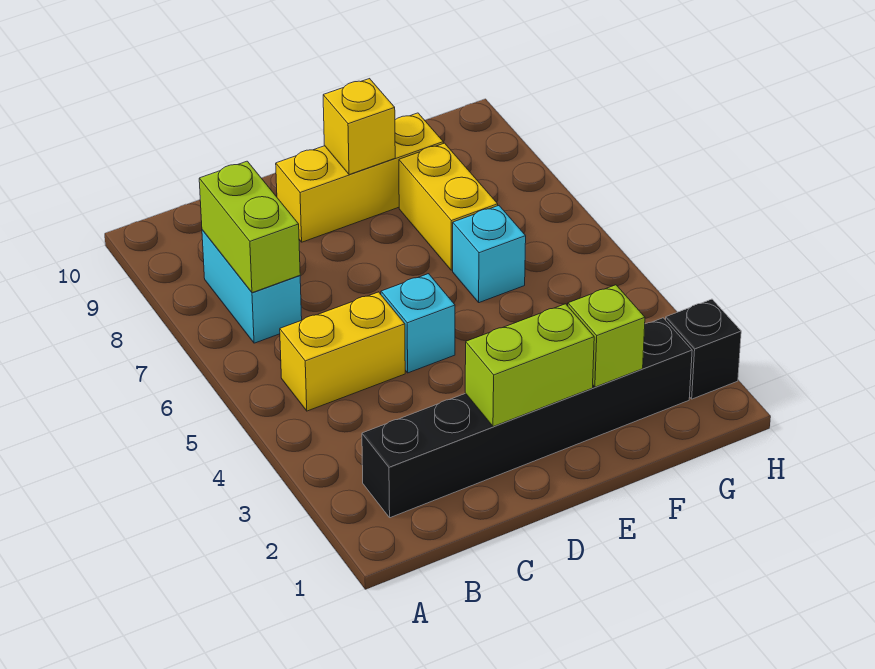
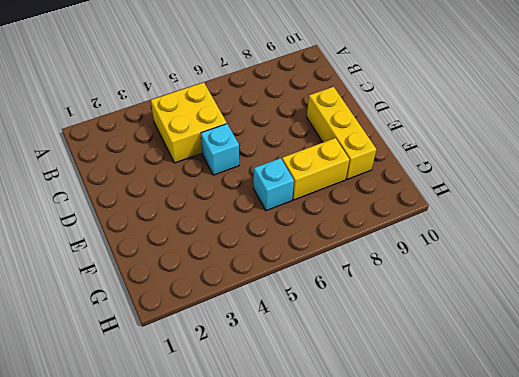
yellow 2x2 brick [151,82,227,163] -> yellow 1x2 brick [280,292,405,411]
none -> black 1x6 brick [362,318,692,518]
none -> cyan 1x2 brick [202,230,302,343]
none -> black 1x1 brick [666,299,741,399]

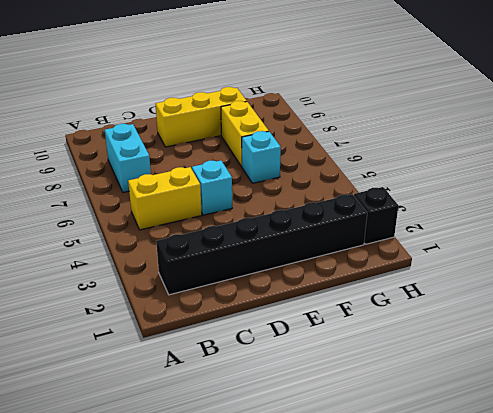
none -> lime 1x2 brick [199,161,300,293]
none -> lime 1x2 brick [465,304,594,427]
none -> yellow 1x1 brick [323,79,395,175]

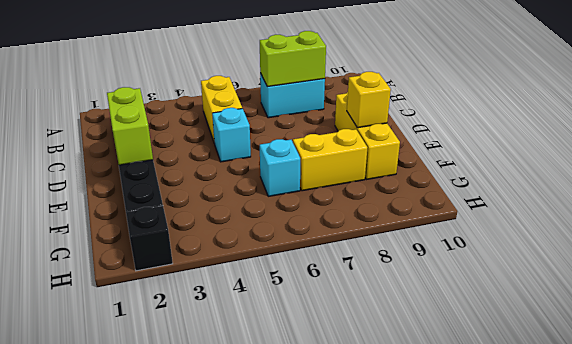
none -> lime 1x1 brick [568,285,645,387]

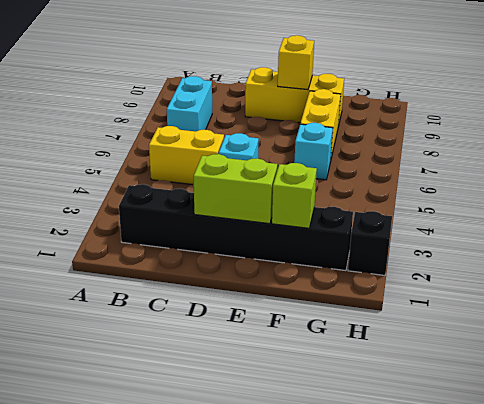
none -> lime 1x2 brick [199,161,300,293]

